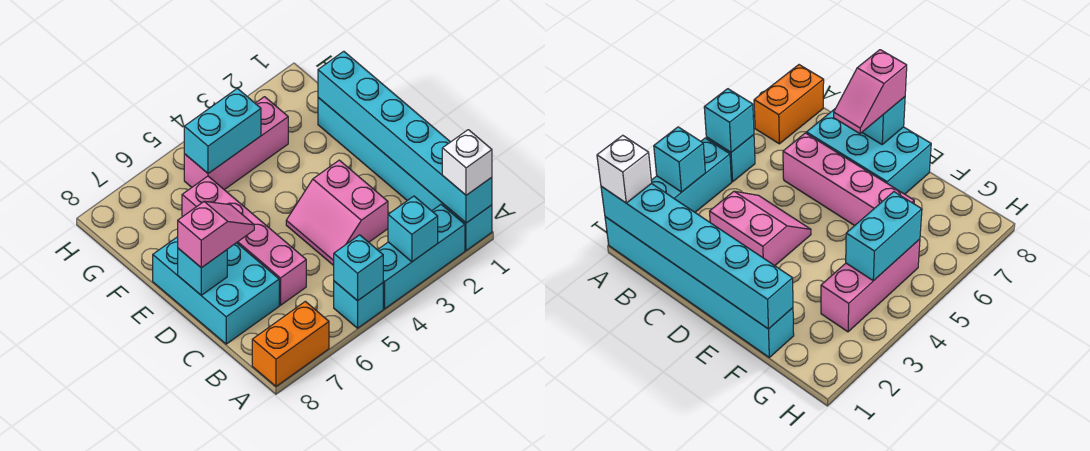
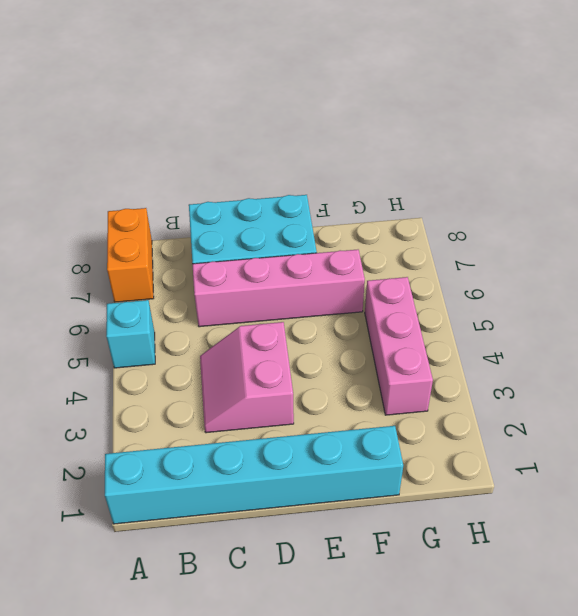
pink 2x2 slope [200,322,294,433] -> pink 2x2 slope turned to [286,160,388,266]
none -> cyan 1x3 brick [378,204,465,309]
none -> cyan 1x6 brick [318,51,492,223]
none -> cyan 1x1 brick [388,196,438,262]

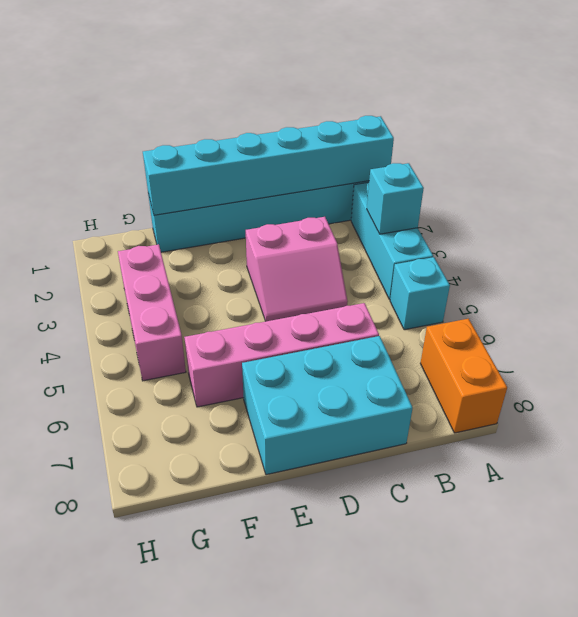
none -> cyan 1x1 brick [334,235,383,301]
none -> cyan 1x1 brick [178,248,227,295]
none -> cyan 1x2 brick [184,88,261,174]

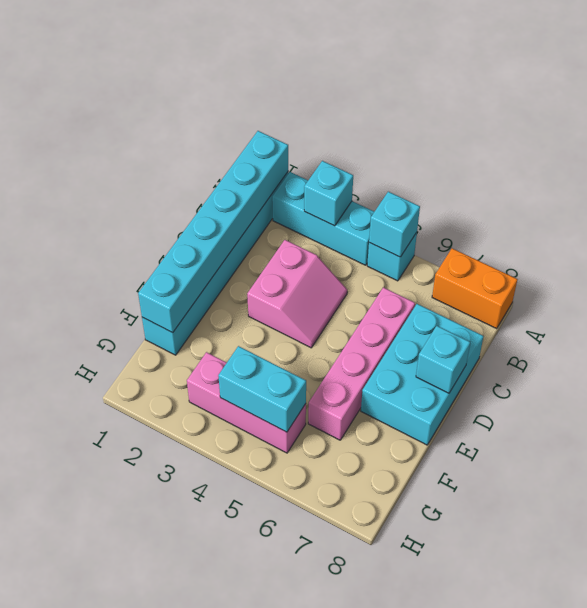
none -> white 1x1 brick [442,130,492,195]
none -> pink 1x2 slope [178,201,254,268]

